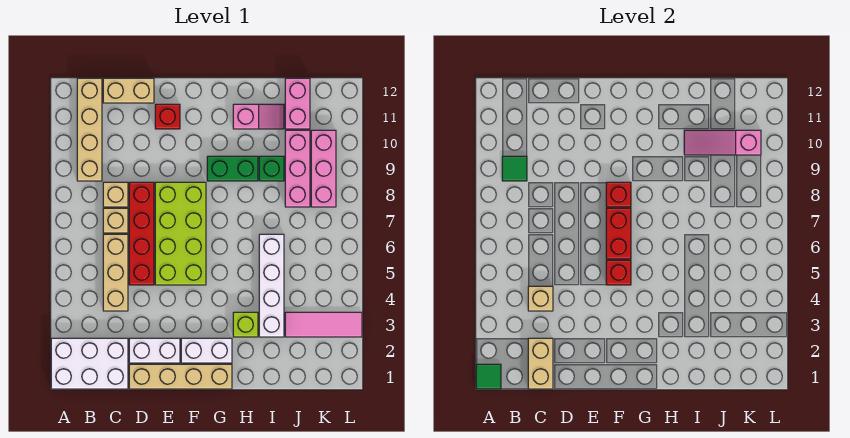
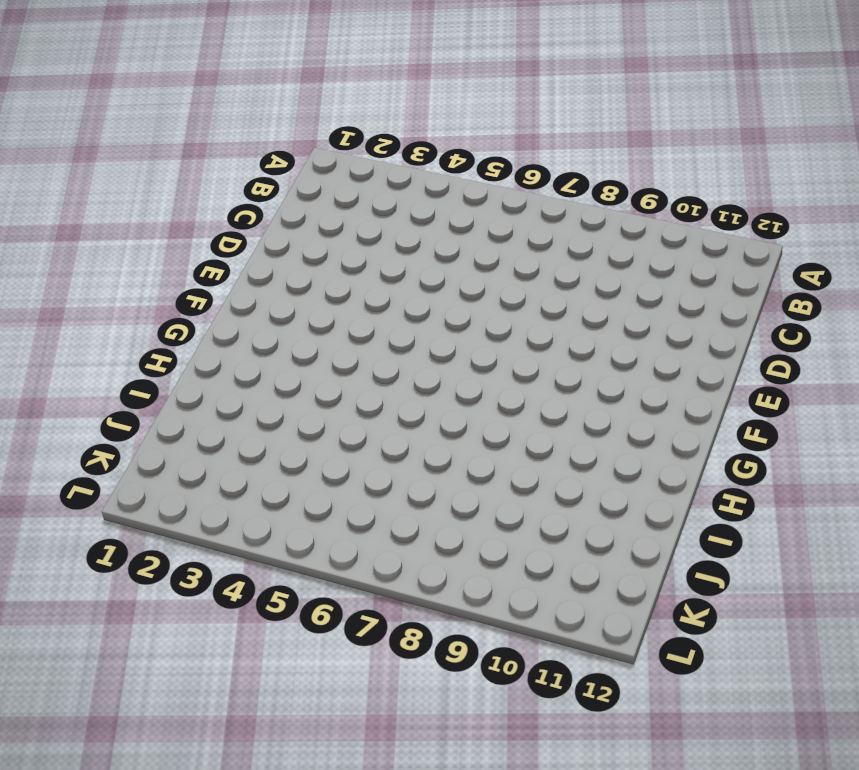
none -> white 2x3 brick [51,338,128,389]
none -> tan 1x4 brick [77,78,102,181]
none -> tan 1x3 brick [103,234,128,311]

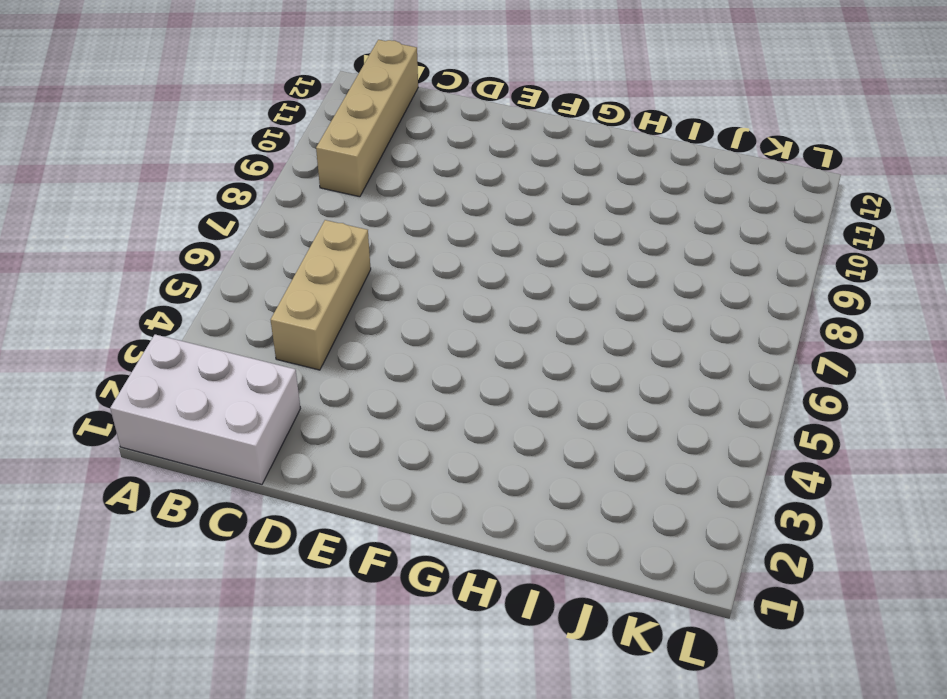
none -> tan 1x1 brick [103,208,128,233]
none -> tan 1x1 brick [103,182,128,207]
none -> tan 1x2 brick [103,78,154,103]

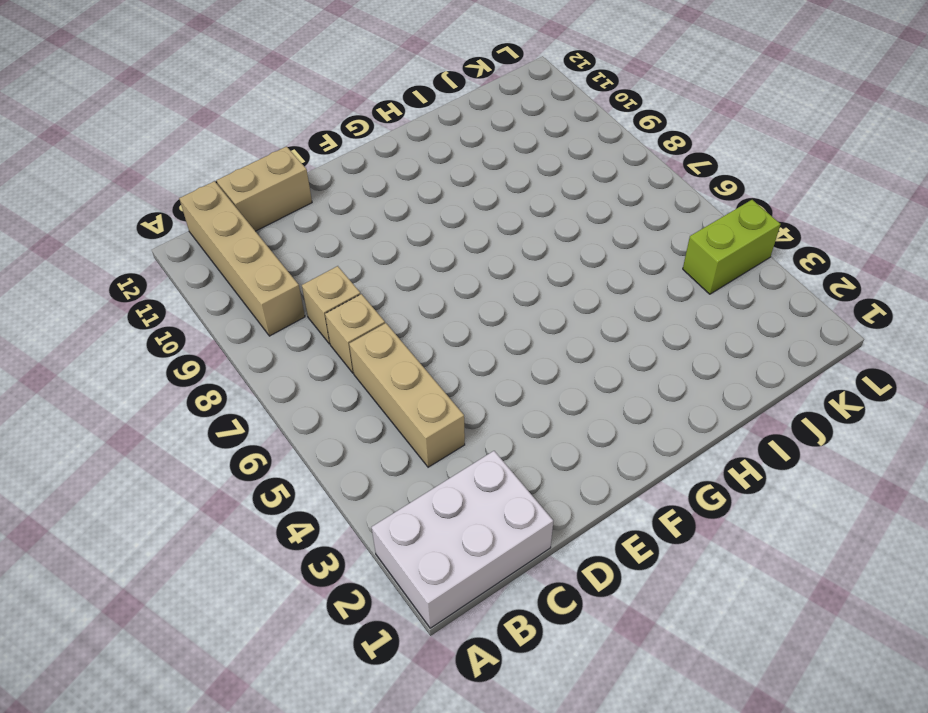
lime 1x2 brick [683,200,781,294] -> none
none -> tan 1x4 brick [129,364,232,389]
none -> white 1x2 brick [129,338,180,363]
none -> red 1x4 brick [129,182,154,285]

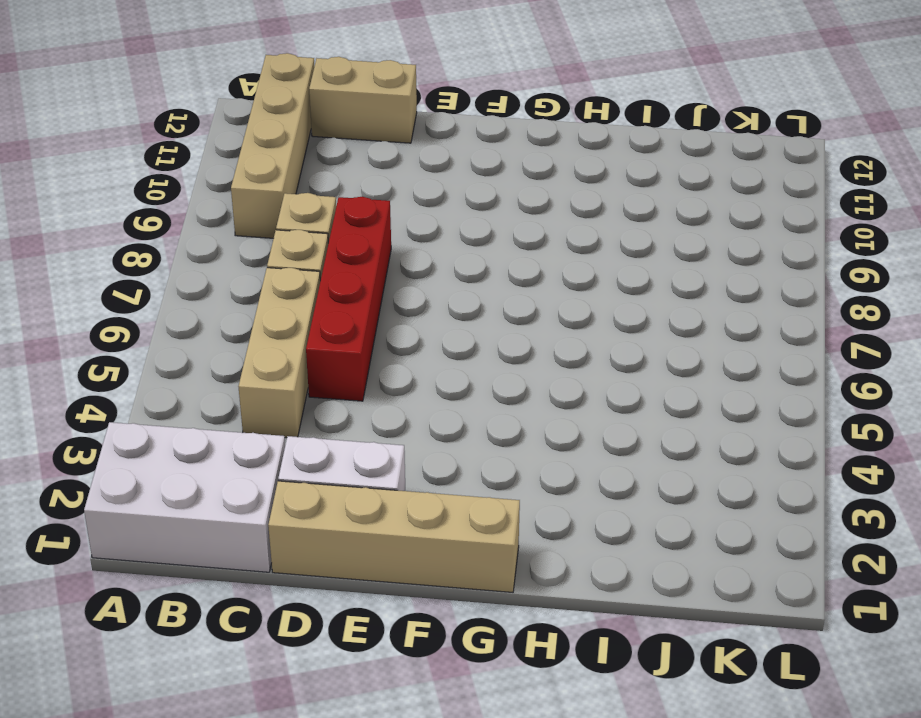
none -> lime 2x4 brick [155,182,206,285]
none -> red 1x1 brick [155,104,180,129]
none -> white 1x2 brick [181,338,232,363]

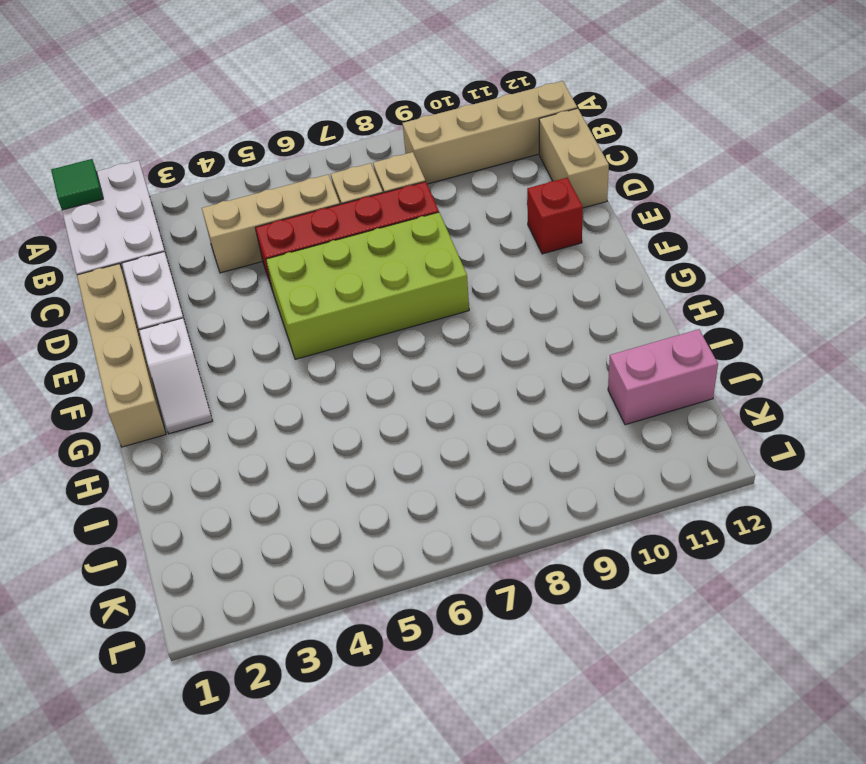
white 1x2 slope [139,318,212,434] -> white 1x2 brick [181,338,232,363]
none -> green 1x2 brick [207,156,258,181]
none -> lime 1x1 brick [233,312,258,337]
none -> pink 1x2 slope [233,104,284,129]

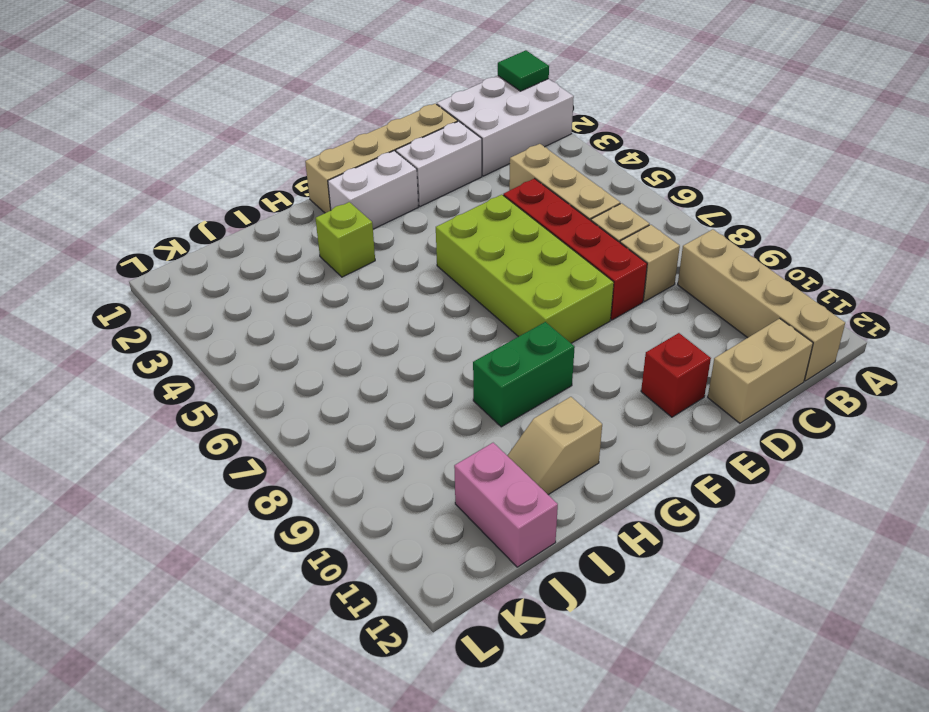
tan 1x2 slope [507,397,602,495] -> pink 1x2 slope [233,104,284,129]
none -> white 1x4 brick [259,234,284,337]
none -> green 1x1 brick [259,156,284,181]
none -> pink 1x3 tile [285,312,362,337]

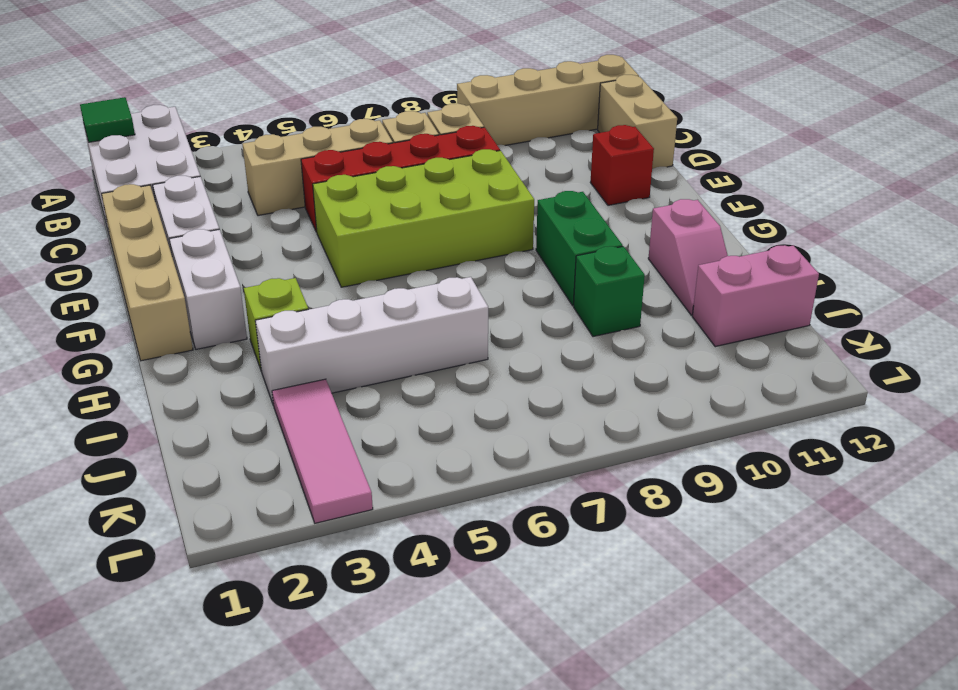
none -> pink 1x3 brick [285,130,310,207]
none -> pink 1x3 brick [311,130,336,207]
none -> green 1x1 tile [502,156,527,181]

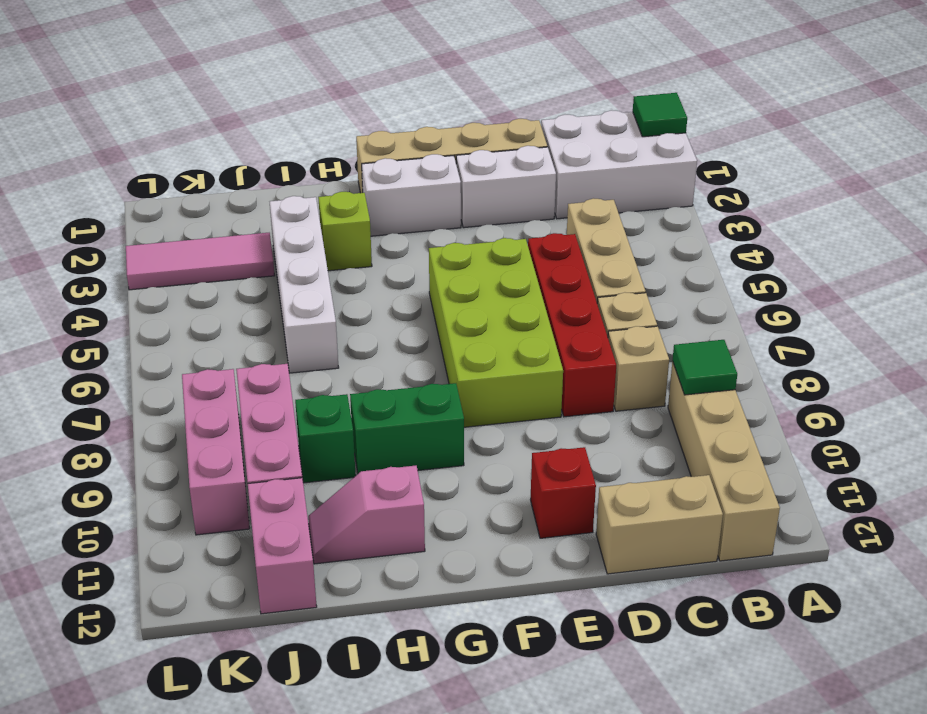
none -> tan 1x2 brick [528,338,553,389]
none -> tan 1x1 brick [528,286,553,311]
none -> red 1x1 brick [606,260,631,285]

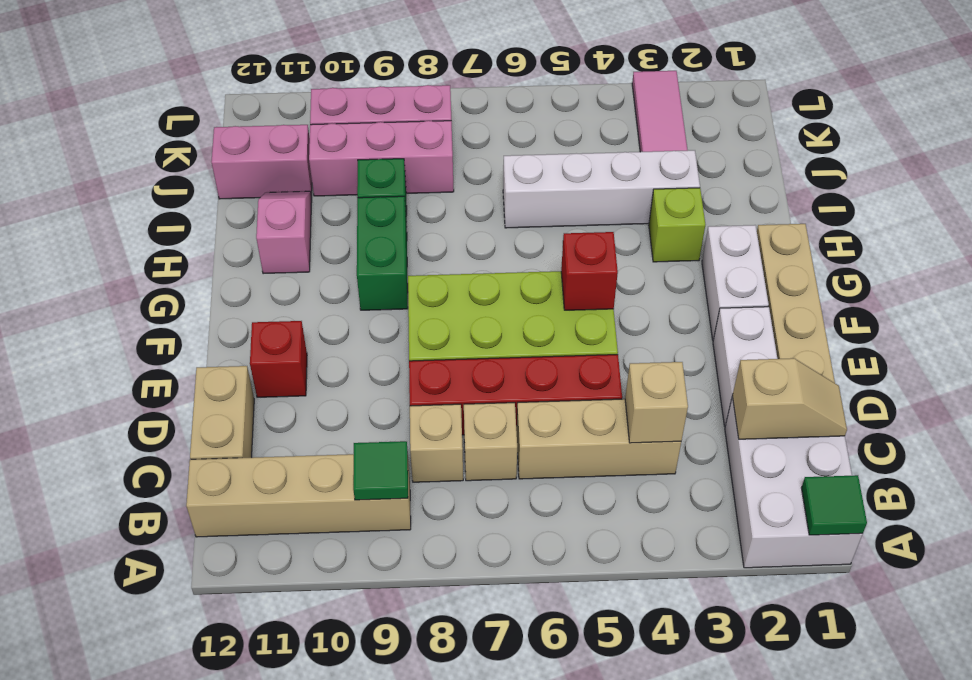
tan 1x2 slope [732,358,847,439] -> tan 1x2 brick [528,338,553,389]
none -> red 1x2 brick [606,208,631,259]
none -> red 1x1 brick [606,182,631,207]
none -> pink 1x3 slope [684,130,761,155]

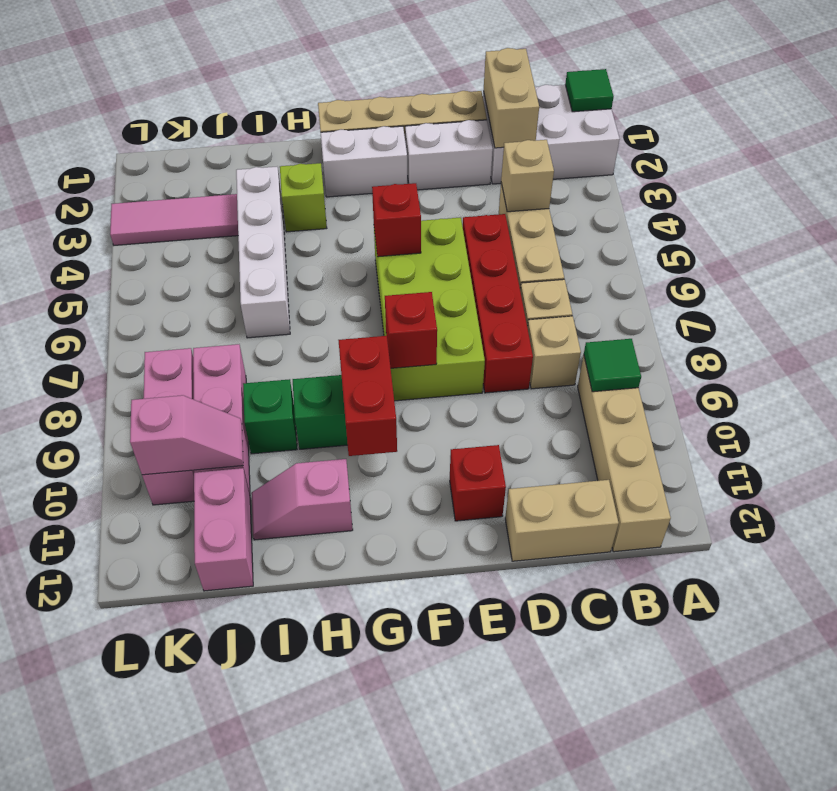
red 1x2 brick [338,336,397,456] -> red 1x2 brick moved to [606,208,631,259]
pink 1x2 slope [130,395,243,475] -> pink 1x3 slope [684,130,761,155]

